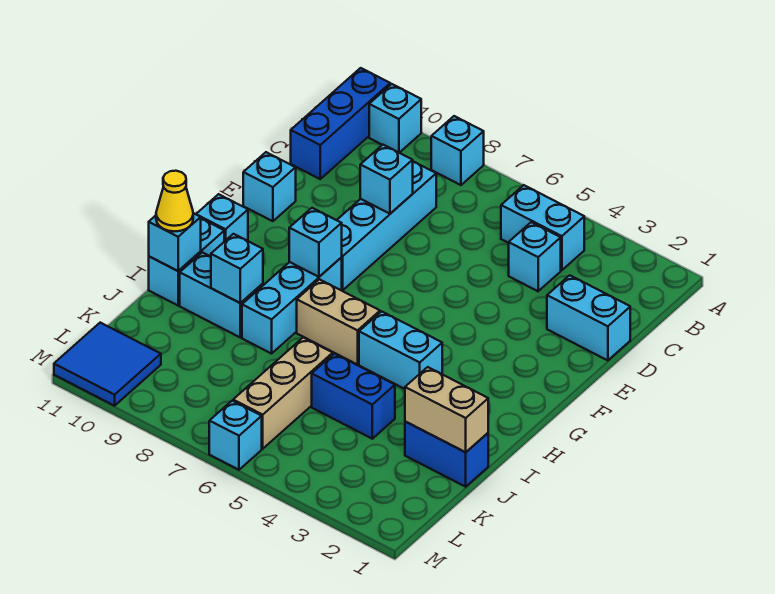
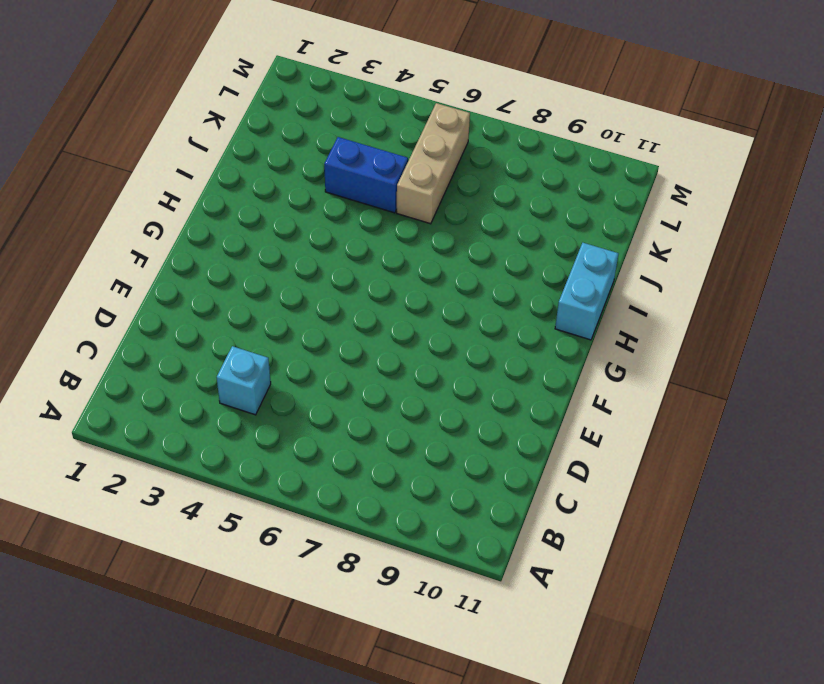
none -> cyan 1x1 brick [431,116,484,185]
none -> cyan 1x1 brick [369,84,421,153]
none -> blue 1x3 brick [291,68,390,179]

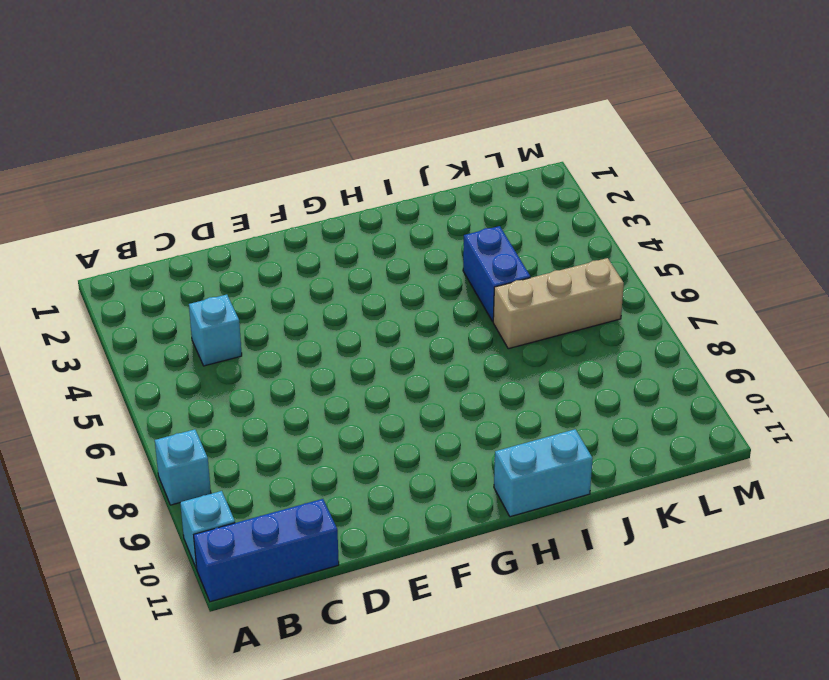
none -> cyan 1x2 brick [501,185,584,270]
none -> cyan 1x4 brick [337,161,436,290]
none -> cyan 1x2 brick [547,275,630,360]

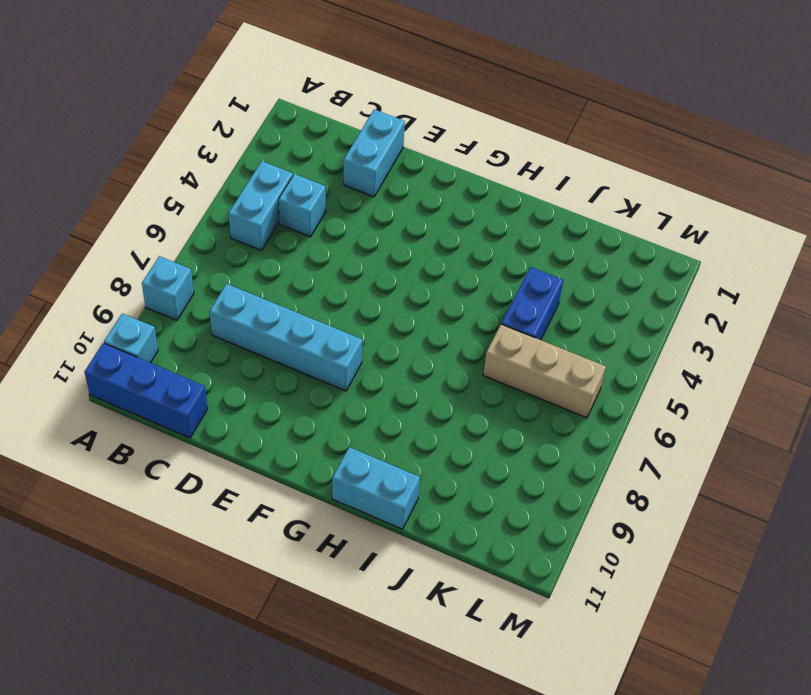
none -> cyan 1x1 brick [243,152,296,221]
none -> cyan 1x3 brick [242,258,342,354]
none -> cyan 1x1 brick [196,194,248,242]

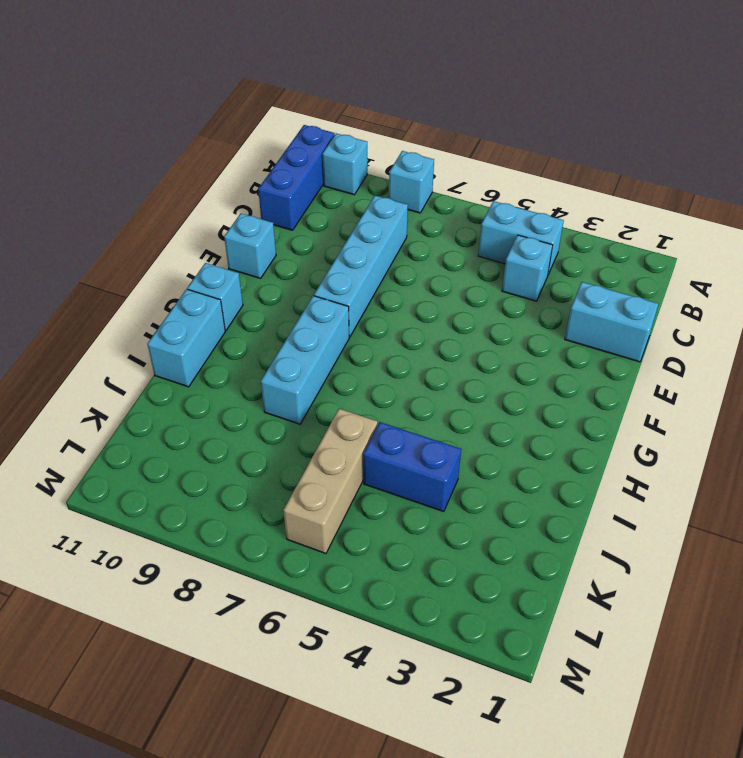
none -> cyan 1x2 brick [359,311,442,389]
none -> tan 1x2 brick [297,279,380,365]
none -> cyan 1x2 brick [180,252,263,337]

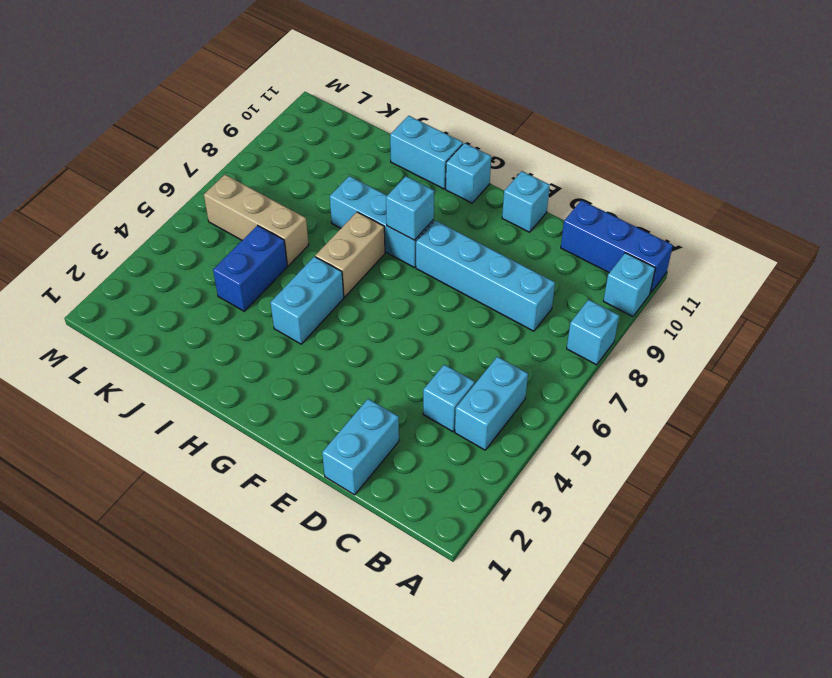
none -> cyan 1x2 brick [180,252,263,337]
none -> blue 1x2 brick [405,422,488,487]
none -> blue 2x2 tile [54,323,161,406]

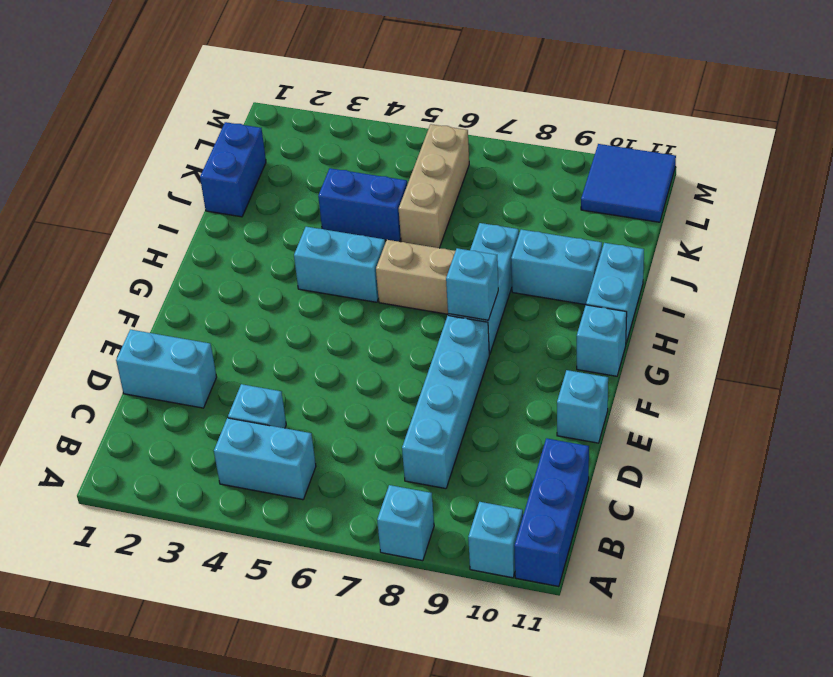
blue 1x2 brick [200,122,266,217] -> blue 1x2 brick turned to [405,422,488,487]
none -> cyan 1x1 brick [209,401,262,470]
none -> cyan 1x1 brick [360,145,413,214]
none -> cyan 1x1 brick [211,234,263,303]

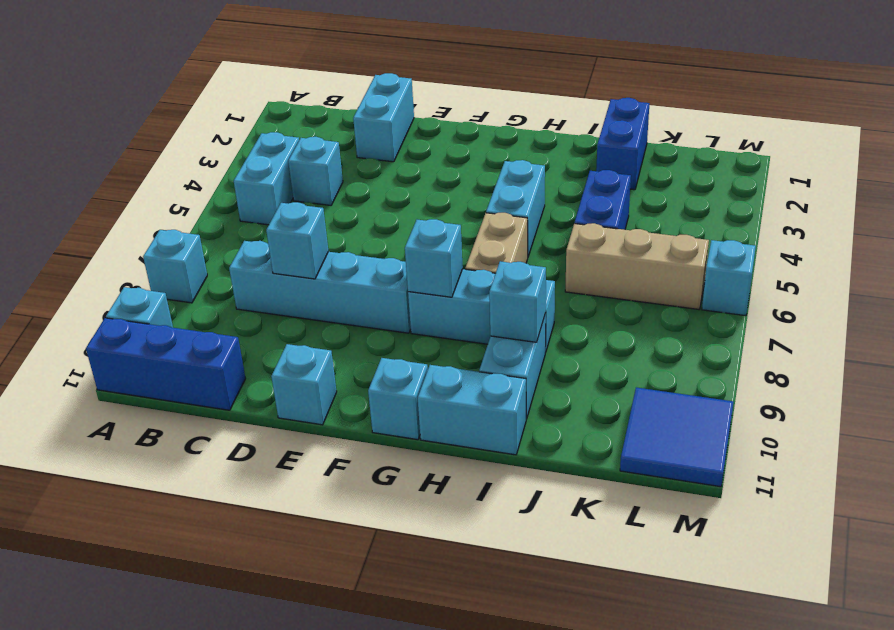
none -> cyan 1x1 brick [149,213,201,271]
none -> tan 1x2 brick [405,367,488,452]
none -> yellow 1x1 cone [156,171,193,232]

